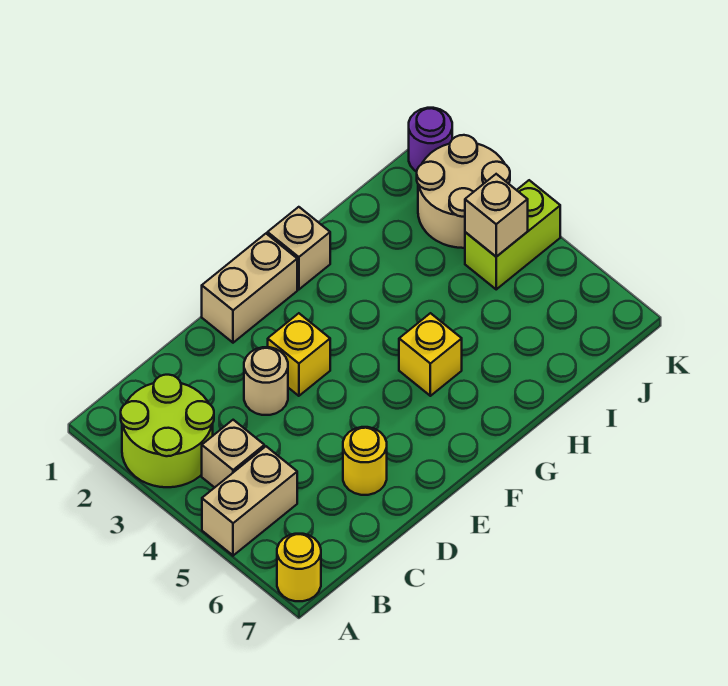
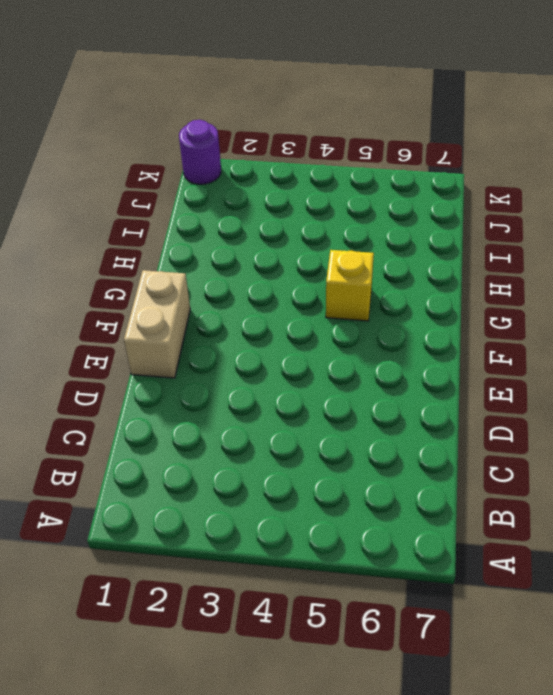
none -> lime 2x2 round brick [121,375,214,487]
none -> tan 1x2 brick [202,446,297,556]
none -> yellow 1x1 round brick [277,534,321,601]

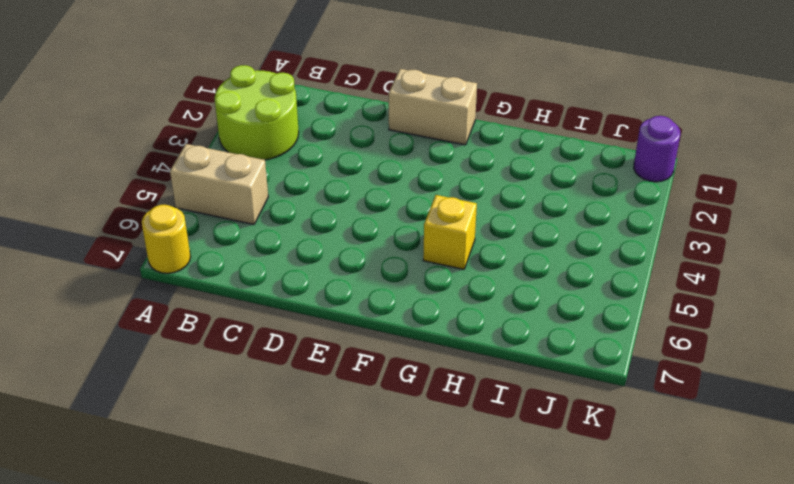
none -> tan 1x1 brick [202,420,264,488]
none -> tan 1x1 round brick [244,347,288,415]
none -> yellow 1x1 round brick [343,427,387,495]

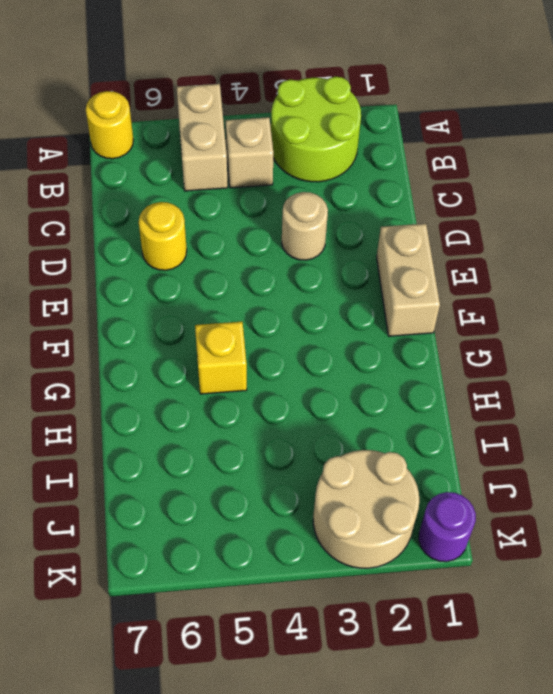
none -> yellow 1x1 brick [268,313,330,396]
none -> tan 1x1 brick [268,207,330,289]
none -> lime 1x2 brick [465,180,560,289]

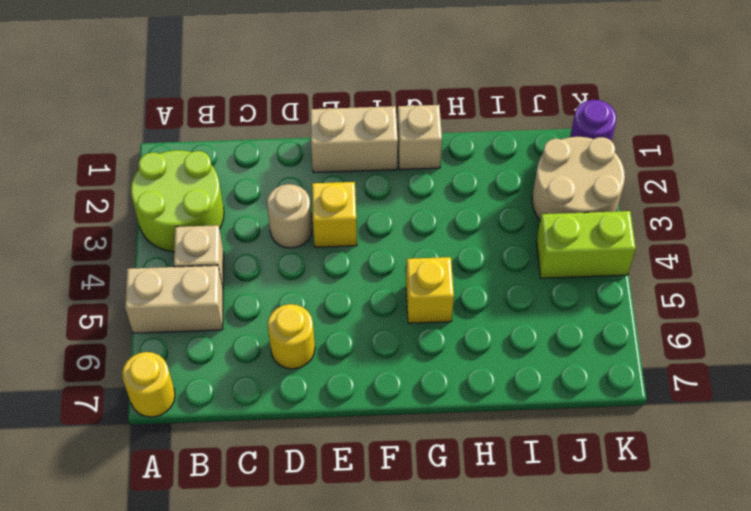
none -> tan 1x1 brick [465,174,528,257]

